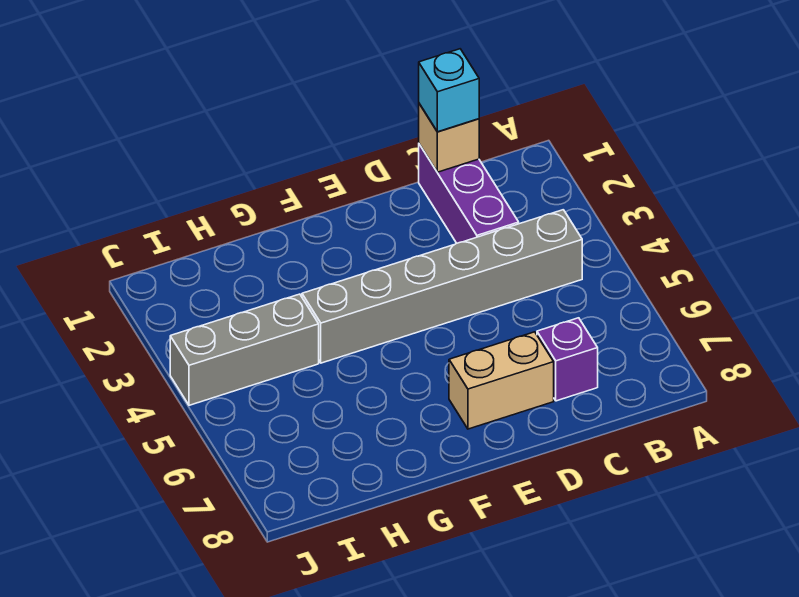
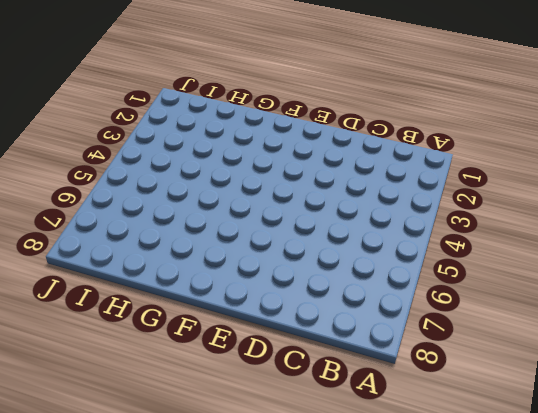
none -> grey 1x6 brick [302,210,582,363]
none -> purple 1x3 brick [419,144,519,243]

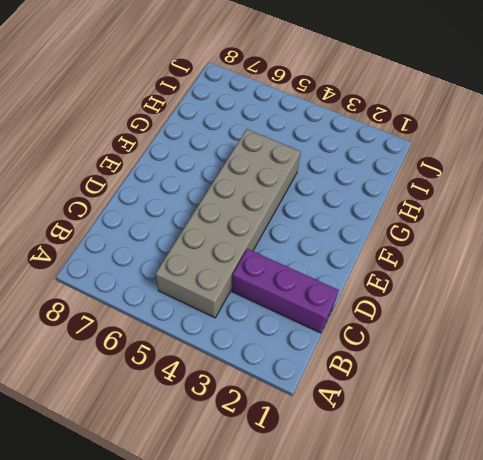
grey 2x6 brick [155,129,301,318] -> grey 1x6 brick [302,210,582,363]
none -> purple 1x1 brick [537,318,598,401]
none -> tan 1x2 brick [449,332,554,429]

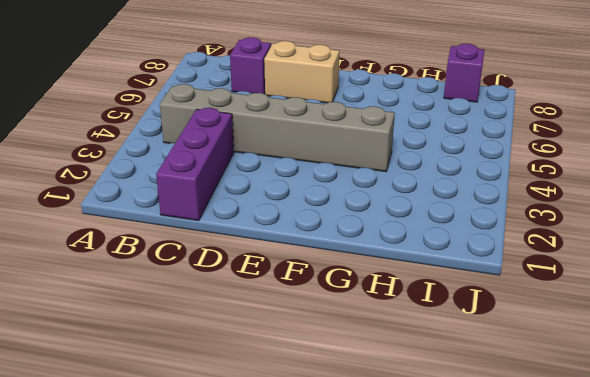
purple 1x1 brick [444,44,485,102] -> none
none -> grey 1x3 brick [170,294,319,405]
none -> tan 1x1 brick [419,104,479,172]

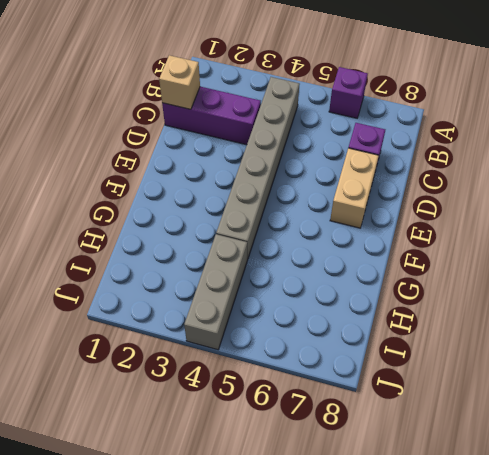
purple 1x1 brick [329,67,368,118] -> none
none -> cyan 1x1 brick [419,49,479,132]

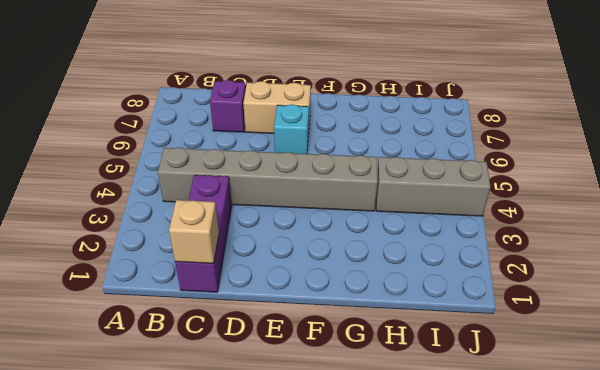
cyan 1x1 brick [274,104,309,154] -> cyan 1x1 brick moved to [419,49,479,132]

